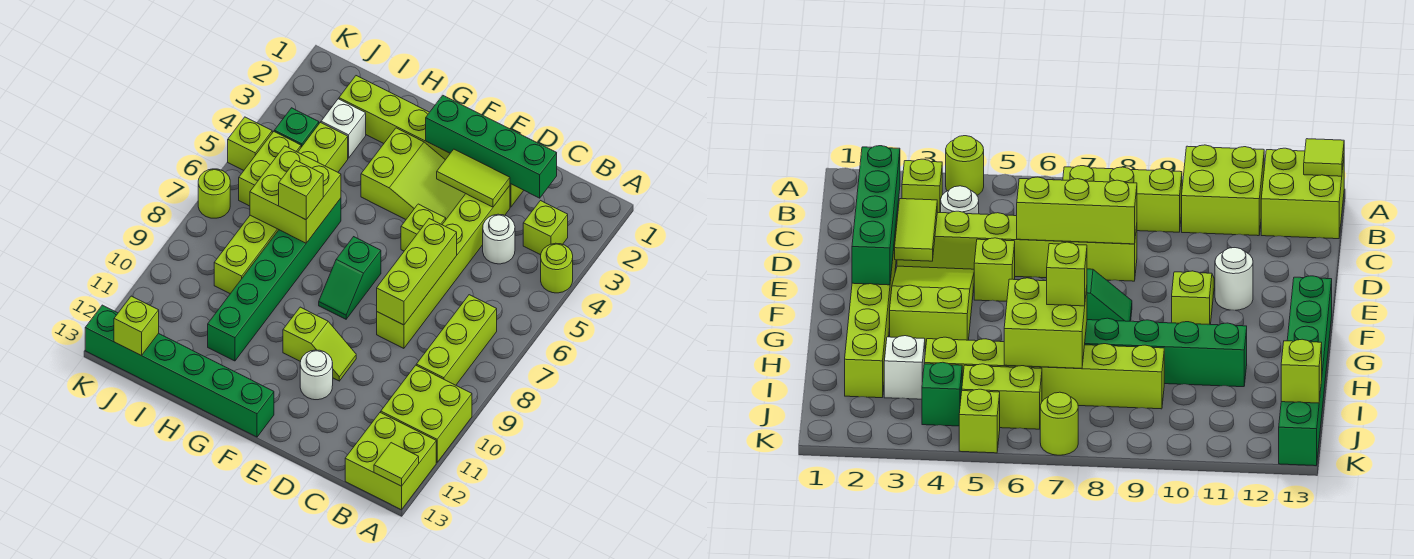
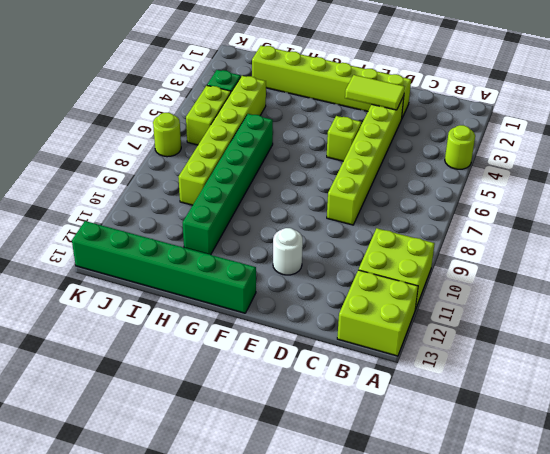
none -> lime 1x1 brick [523,201,568,255]
none -> lime 1x3 brick [416,295,497,385]
none -> white 1x1 round brick [483,214,515,264]

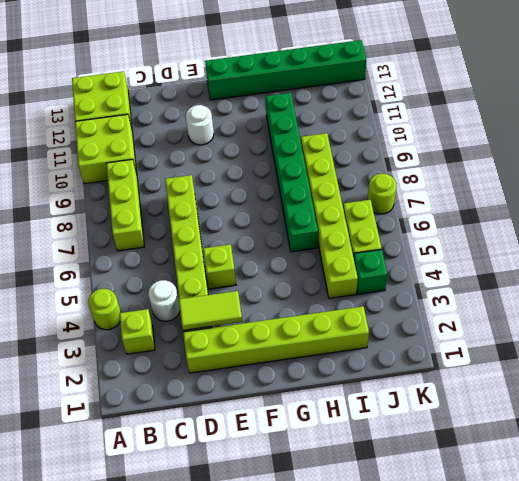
none -> lime 2x3 slope [361,128,466,219]
none -> lime 1x2 slope [283,307,356,381]
none -> green 1x2 slope [319,237,381,319]

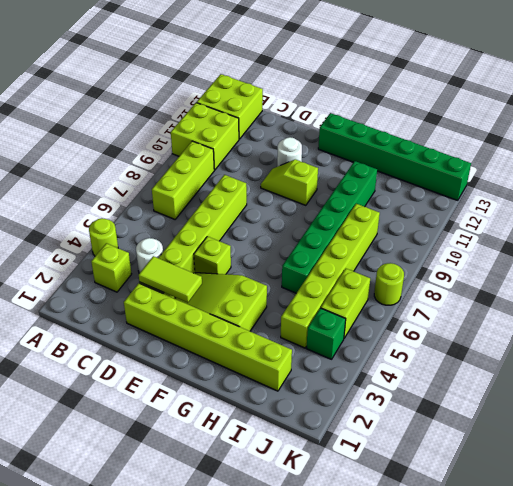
none -> green 1x2 slope [319,237,381,319]
none -> white 1x1 brick [321,99,366,158]
none -> lime 1x1 brick [228,117,272,170]

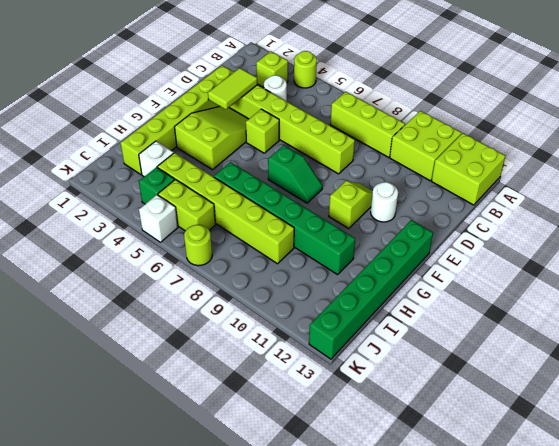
white 1x1 brick [139,195,178,242] -> lime 1x1 brick [228,117,272,170]
none -> lime 1x1 tile [374,443,419,486]
none -> green 1x4 brick [426,95,557,198]
none -> lime 1x3 brick [377,219,457,325]

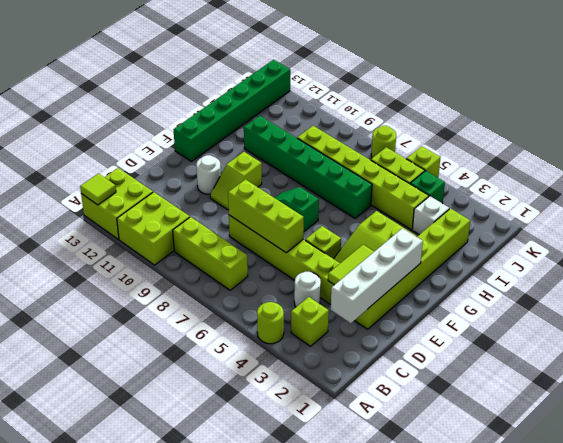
white 1x4 brick [331,228,423,323] -> green 1x4 brick [426,95,557,198]
none -> lime 2x2 brick [250,146,341,243]
none -> lime 1x1 brick [114,296,159,356]
none -> lime 1x1 brick [279,161,323,220]

